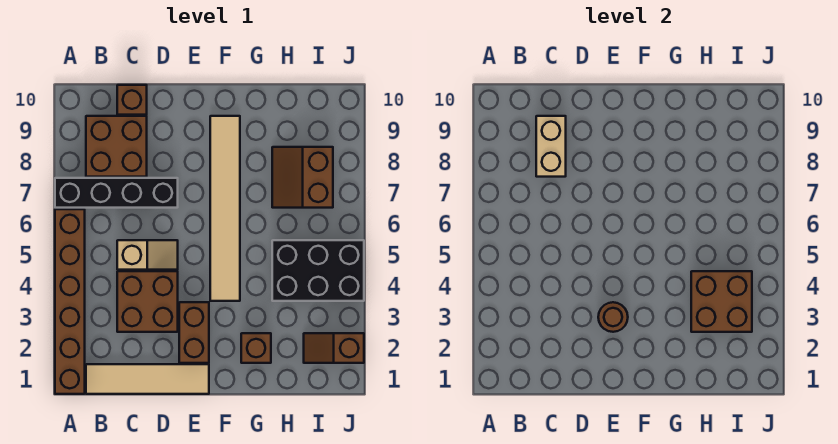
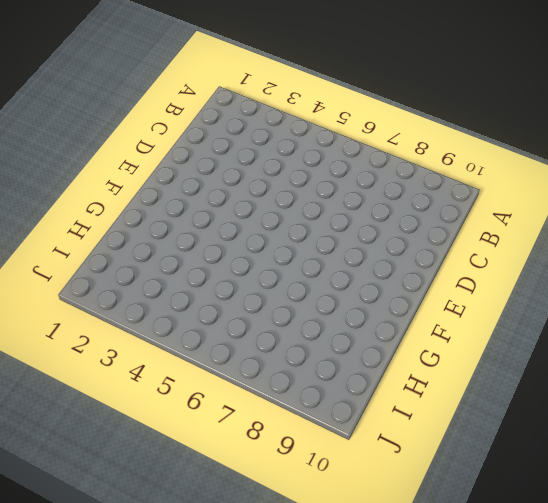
none -> brown 1x6 brick [55,209,85,394]
none -> black 1x4 brick [55,178,178,208]
none -> tan 1x4 tile [86,364,209,394]

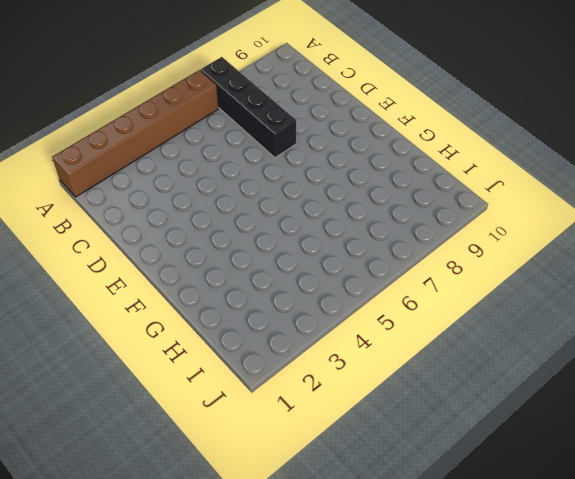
none -> tan 1x4 tile [86,364,209,394]
none -> brown 2x2 brick [86,116,147,177]
none -> brown 2x2 brick [117,271,178,332]

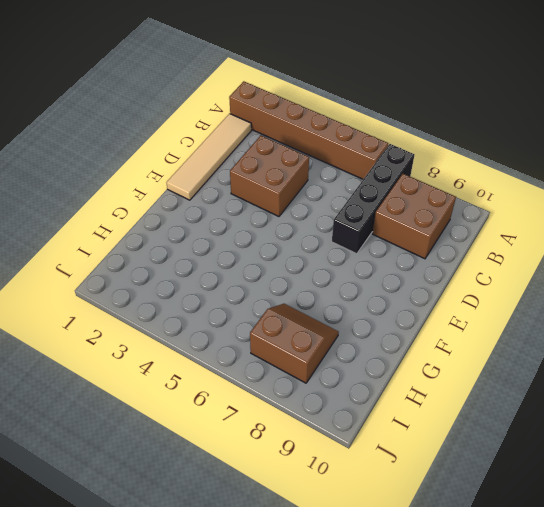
none -> tan 1x2 slope [117,240,178,270]
none -> brown 1x1 brick [117,85,147,115]
none -> brown 1x2 brick [179,302,209,363]

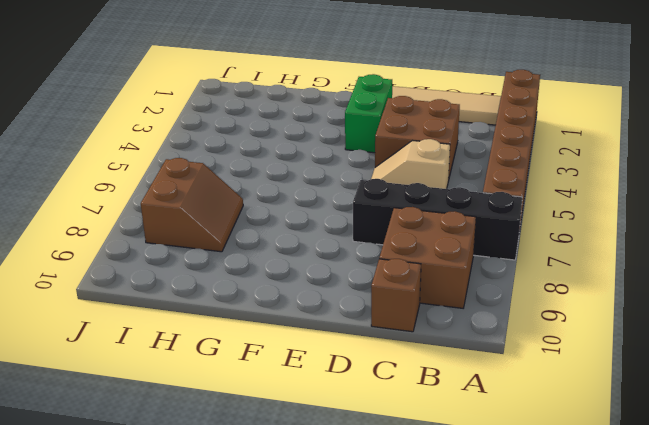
green 1x2 brick [345,74,392,153] -> brown 1x2 brick [179,302,209,363]
none -> tan 1x6 tile [210,116,240,301]
none -> brown 1x1 brick [241,333,271,363]
none -> black 2x3 brick [272,240,364,301]

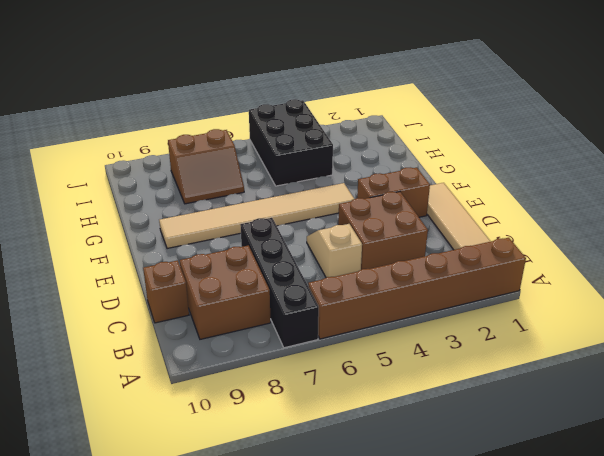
none -> brown 1x1 brick [241,333,271,363]
none -> brown 1x2 slope [304,333,364,363]
none -> tan 1x2 brick [536,116,566,177]

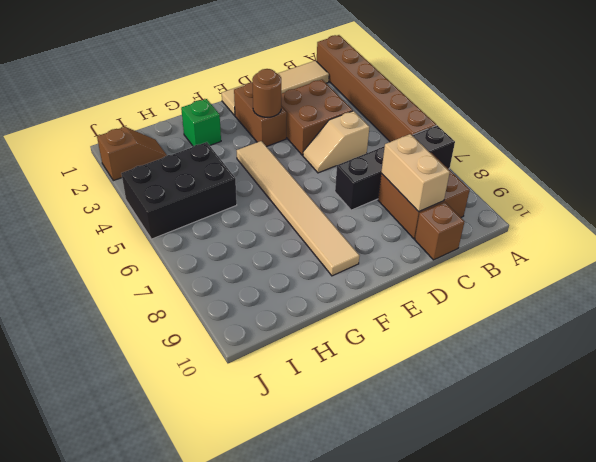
green 1x1 brick [181,99,221,146] -> brown 1x1 brick [241,333,271,363]
none -> brown 2x2 slope [272,147,333,208]
none -> brown 2x2 brick [691,271,752,332]

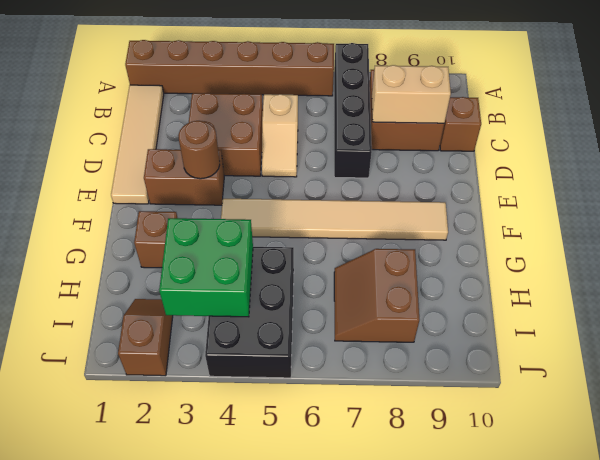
green 2x2 brick [159,218,253,317] -> brown 2x2 brick [691,271,752,332]
brown 2x2 slope [334,249,419,342] -> brown 2x2 slope turned to [272,147,333,208]

